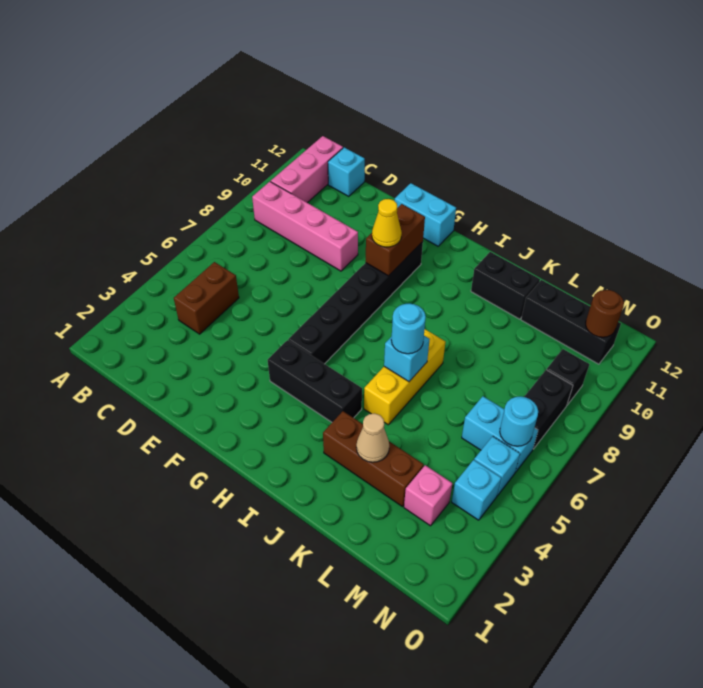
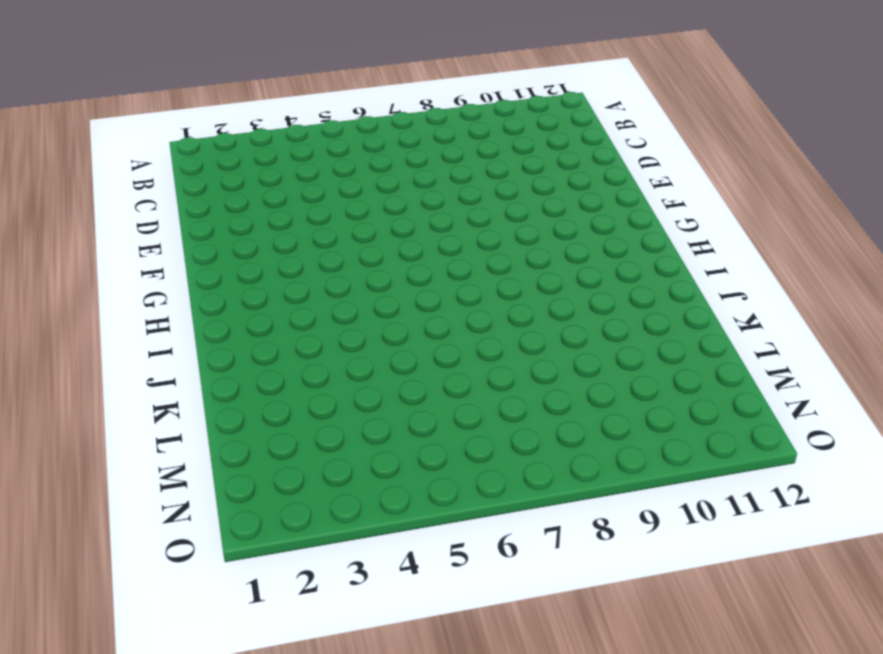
none -> pink 1x4 brick [252,182,358,271]
none -> pink 1x3 brick [271,136,343,203]
none -> brown 1x2 brick [174,262,239,334]

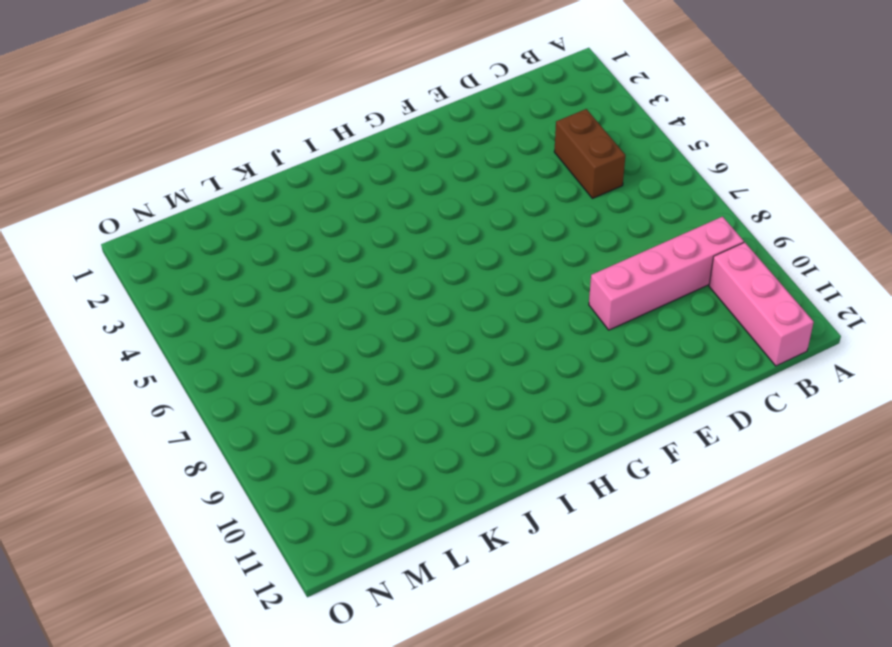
none -> cyan 1x1 brick [328,147,365,196]
none -> cyan 1x2 brick [395,183,456,246]
none -> black 1x3 brick [268,340,362,422]

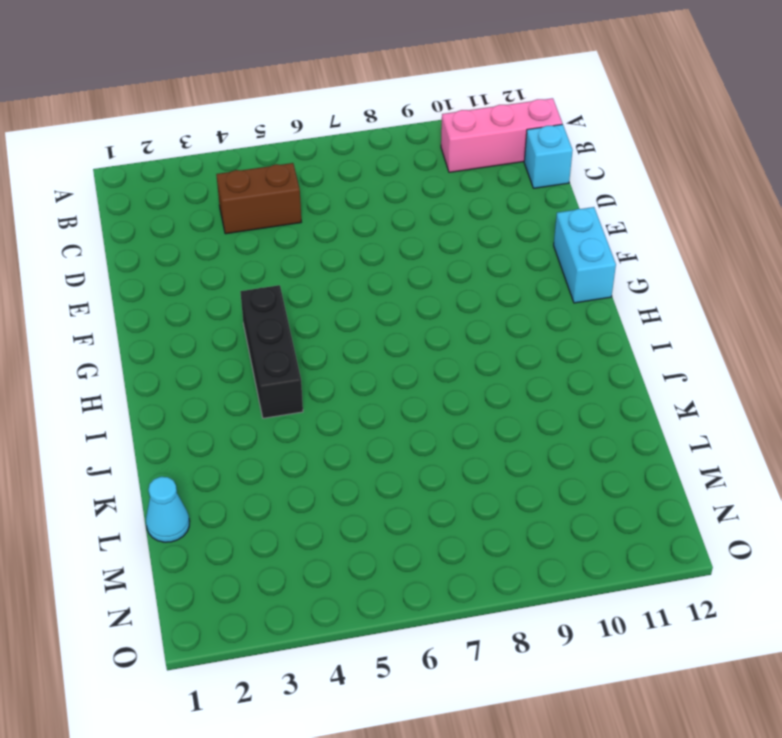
cyan 1x1 cone [146,477,190,542] -> none
none -> pink 1x4 brick [252,182,358,271]
none -> black 1x6 brick [288,242,423,364]
none -> brown 1x3 brick [323,411,424,507]

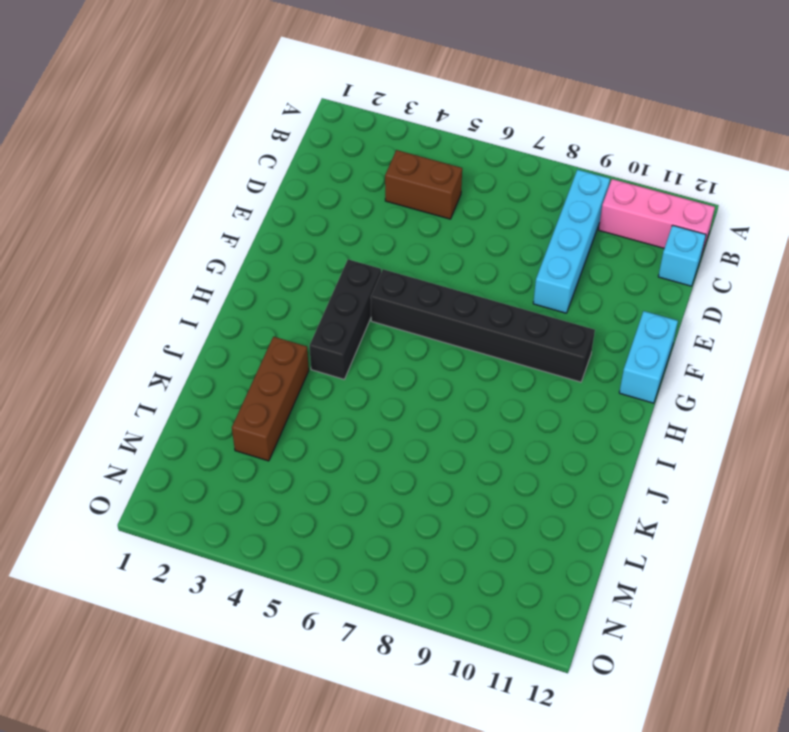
cyan 1x4 brick [533,170,610,313] -> pink 1x4 brick [252,182,358,271]
none -> yellow 1x3 brick [364,329,446,425]
none -> black 1x2 brick [471,252,540,319]
none -> black 1x3 brick [521,280,621,364]

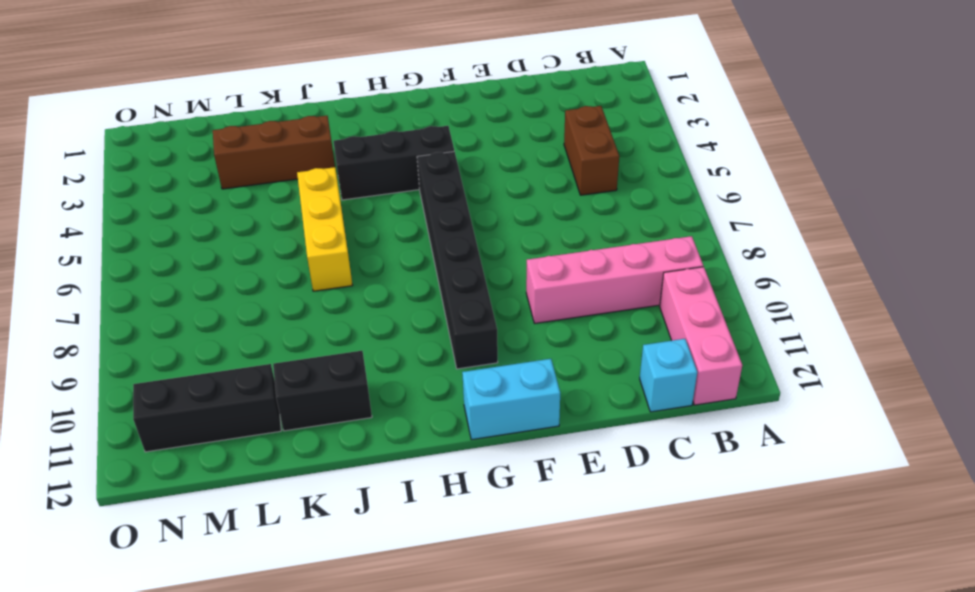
none -> pink 1x1 brick [404,465,452,526]
none -> cyan 1x2 brick [462,396,538,472]
none -> cyan 1x1 brick [452,460,501,520]

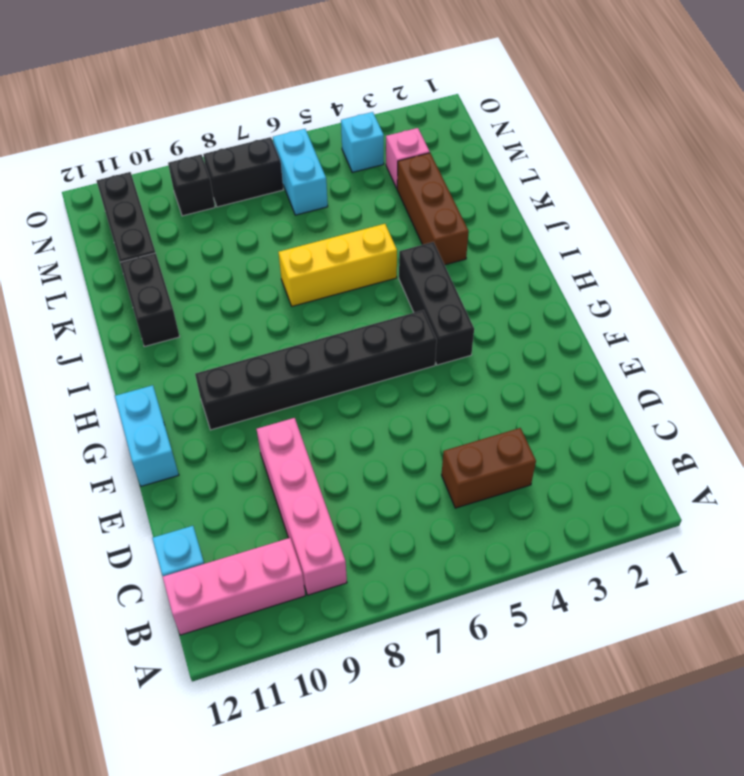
none -> cyan 1x1 brick [474,436,520,496]
none -> brown 1x2 brick [366,204,425,276]
none -> cyan 1x1 brick [384,336,430,382]

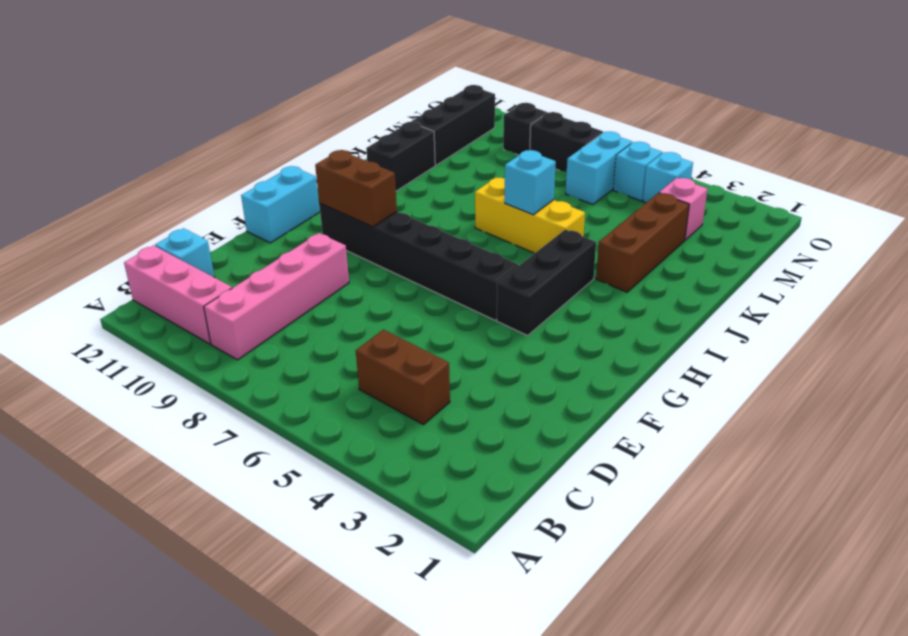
none -> tan 1x1 cone [356,413,389,462]
none -> cyan 1x1 round brick [500,396,538,446]
none -> brown 1x1 round brick [586,290,624,337]

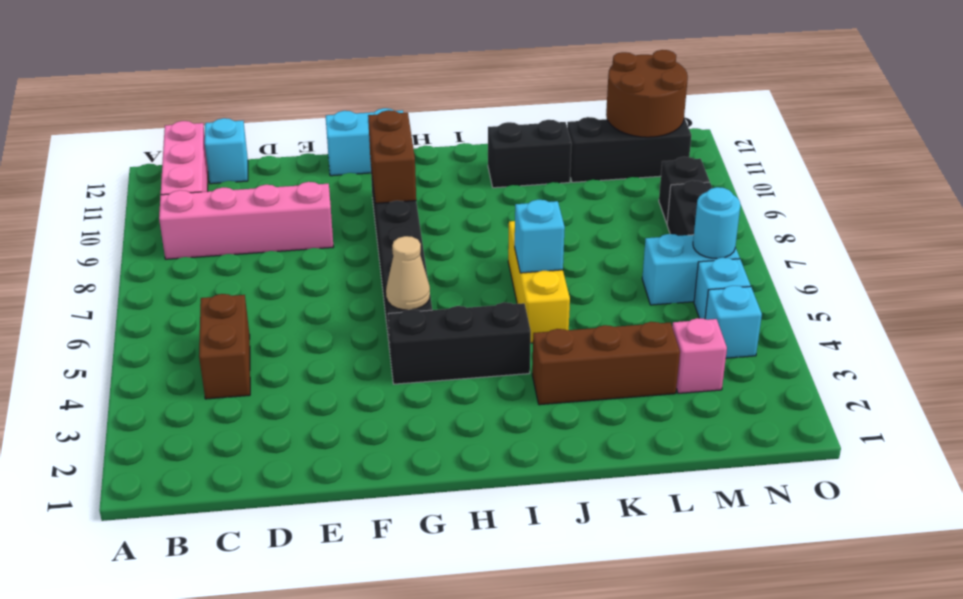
tan 1x1 cone [386,236,430,310] -> tan 1x1 cone moved to [356,413,389,462]
brown 2x2 round brick [606,50,688,137] -> brown 1x1 round brick [586,290,624,337]
none -> yellow 1x1 cone [372,199,402,247]
none -> cyan 1x1 round brick [391,304,426,354]

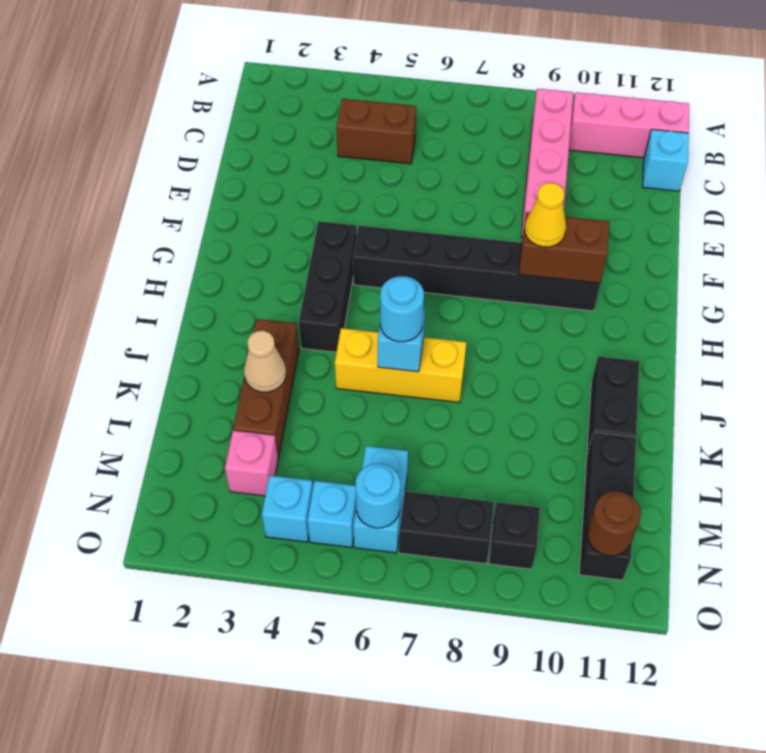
none -> cyan 1x2 brick [395,183,456,246]

